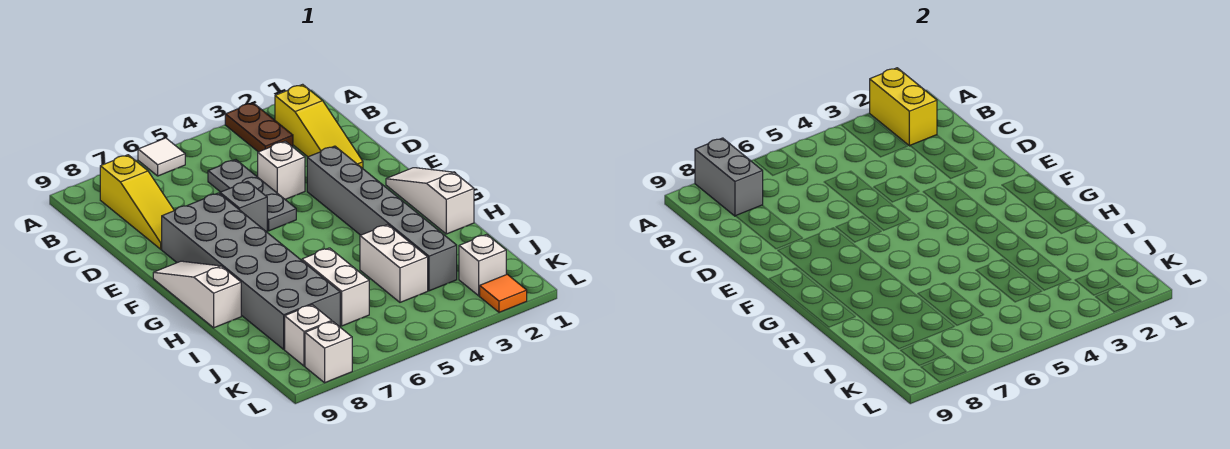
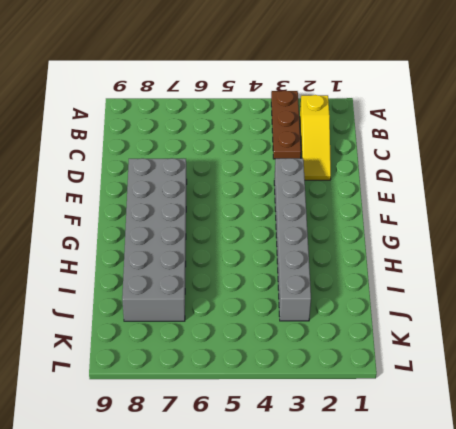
brown 1x3 plate [271,91,301,159] -> brown 1x2 plate [225,103,293,152]
none -> white 1x1 tile [138,138,185,176]
none -> yellow 1x3 slope [100,155,174,249]
none -> grey 1x3 plate [208,160,296,231]

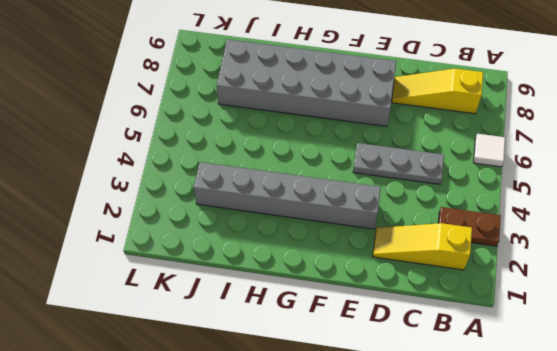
none -> white 1x1 brick [258,141,305,199]
none -> grey 1x1 brick [220,181,267,232]
none -> white 1x3 slope [386,168,474,234]

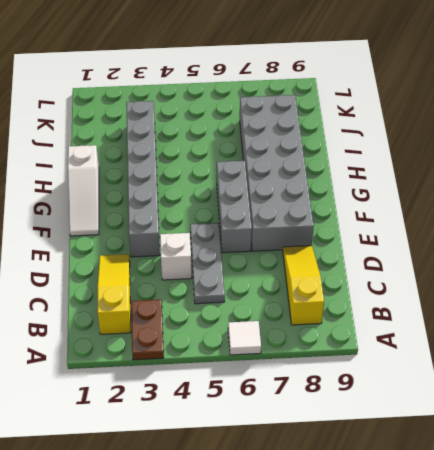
grey 1x3 brick [217,161,252,253] -> grey 1x1 brick [220,181,267,232]
none -> white 1x3 slope [153,261,241,328]
none -> white 1x2 brick [360,224,428,302]
none -> white 1x2 brick [302,248,369,326]

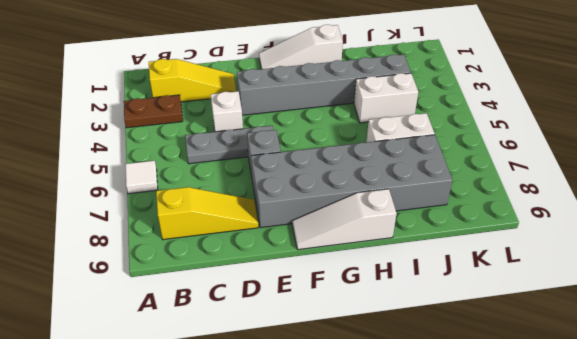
none -> white 1x1 brick [459,234,506,296]
none -> white 1x1 brick [285,305,332,366]
none -> orange 1x1 tile [480,274,527,312]

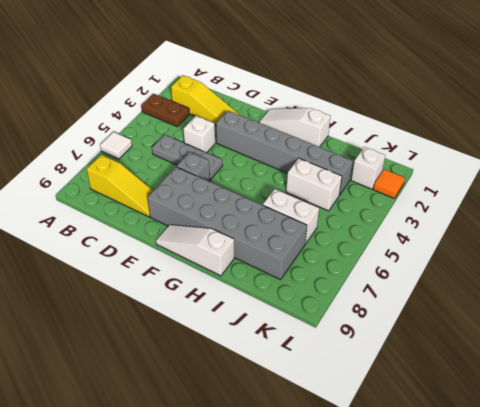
none -> white 1x1 brick [285,305,332,366]
none -> white 1x1 brick [305,321,352,383]
none -> yellow 1x2 brick [870,68,937,146]

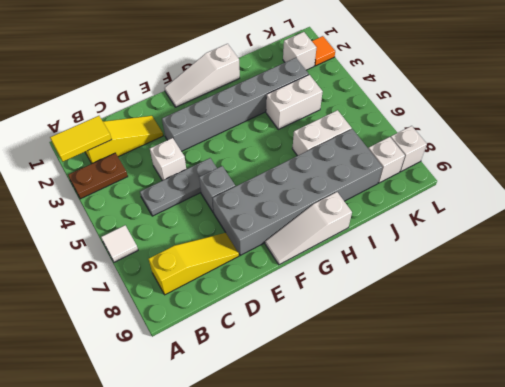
yellow 1x2 tile [50,116,111,162] -> yellow 1x2 brick [870,68,937,146]
none -> grey 1x2 brick [695,138,763,216]

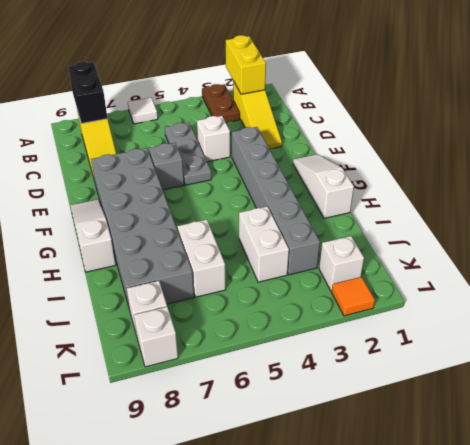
black 1x2 brick [68,61,107,123] -> grey 1x2 brick [695,138,763,216]

